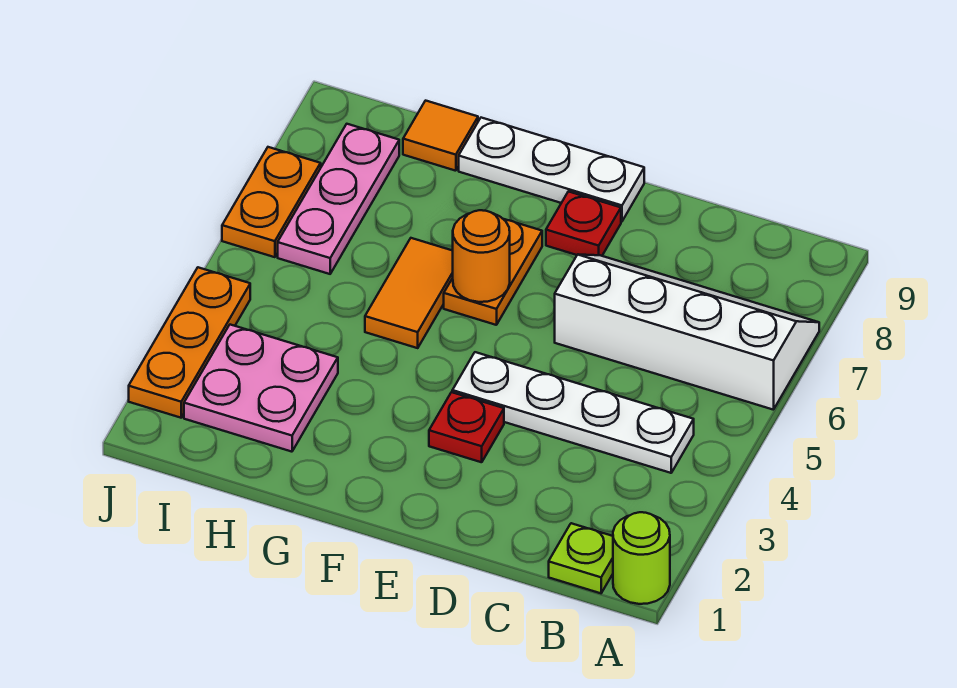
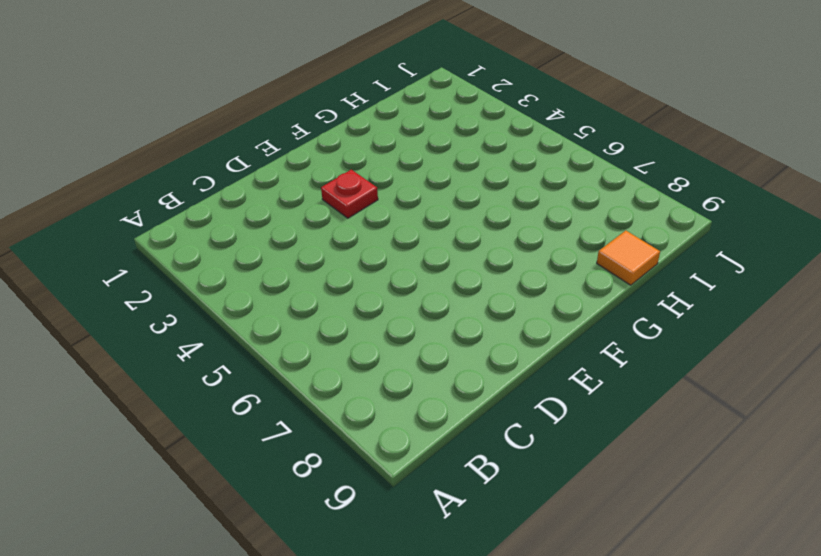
none -> lime 1x1 round brick [613,512,670,604]
none -> white 2x4 slope [555,255,819,410]
none -> lime 1x1 plate [549,523,613,593]

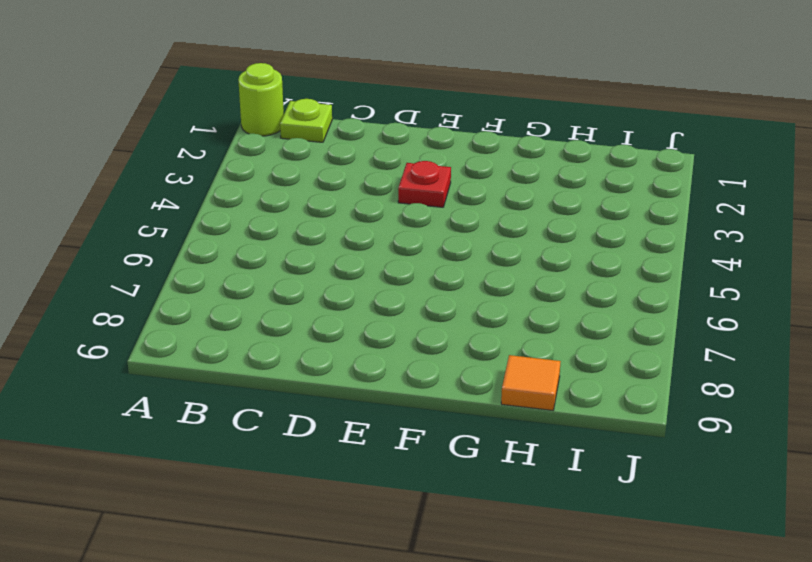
none -> white 2x4 slope [555,255,819,410]
none -> white 1x4 plate [452,352,694,473]
none -> red 1x1 plate [546,191,621,256]

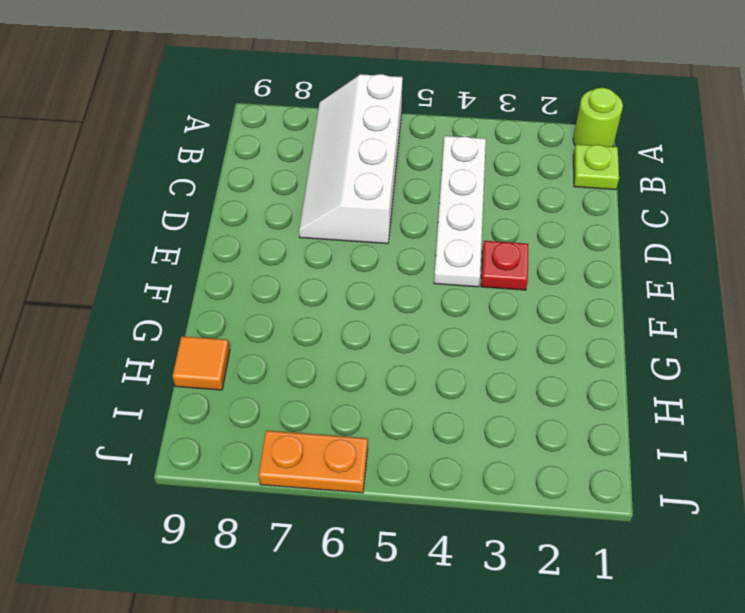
none -> red 1x1 plate [546,191,621,256]
none -> white 1x3 plate [459,118,644,221]
none -> orange 1x2 plate [444,219,542,325]

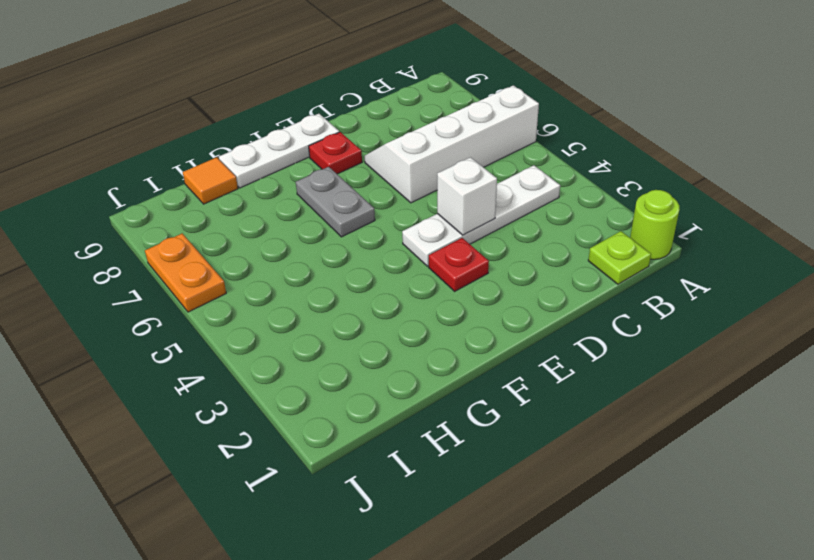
white 1x1 brick [437,157,497,235] -> none
grey 1x2 plate [296,167,375,237] -> orange 1x2 plate [444,219,542,325]
none -> orange 1x2 tile [365,238,453,348]
none -> pink 2x2 plate [184,325,338,452]
none -> pink 1x3 plate [278,124,399,274]

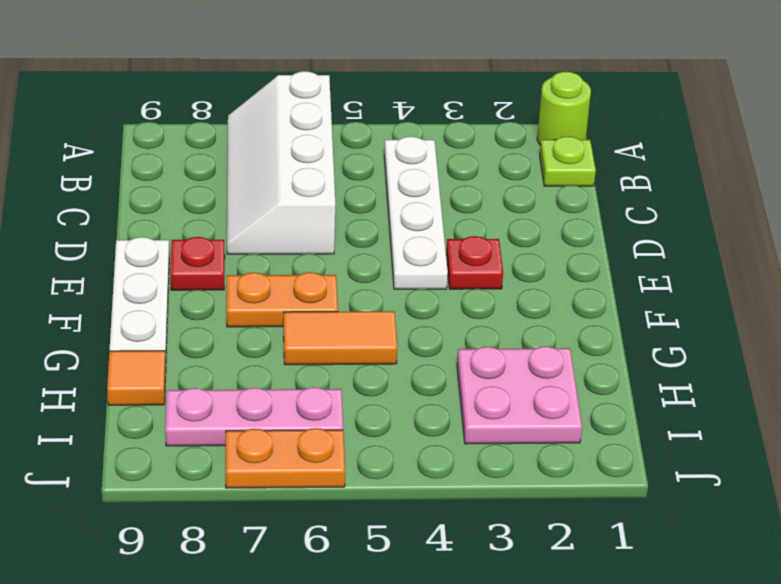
none -> orange 1x3 plate [129,267,250,418]
none -> orange 1x1 round brick [453,210,510,302]

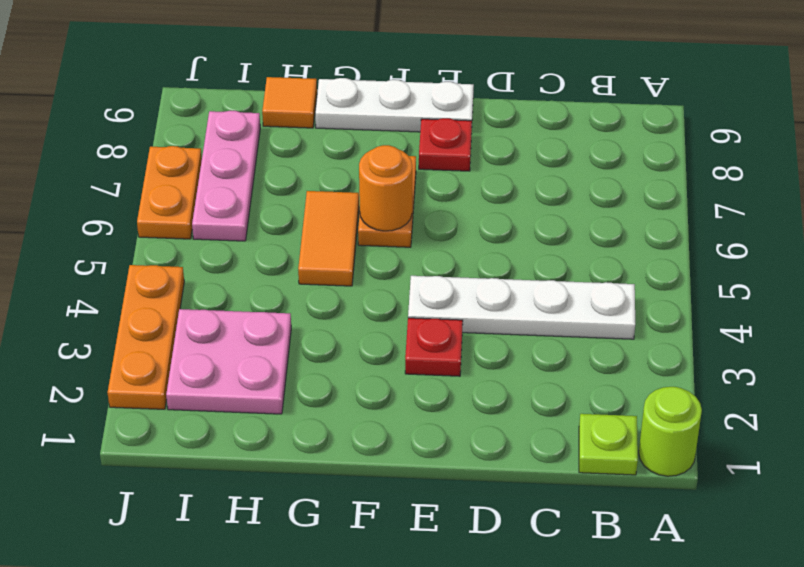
none -> white 2x4 slope [555,255,819,410]

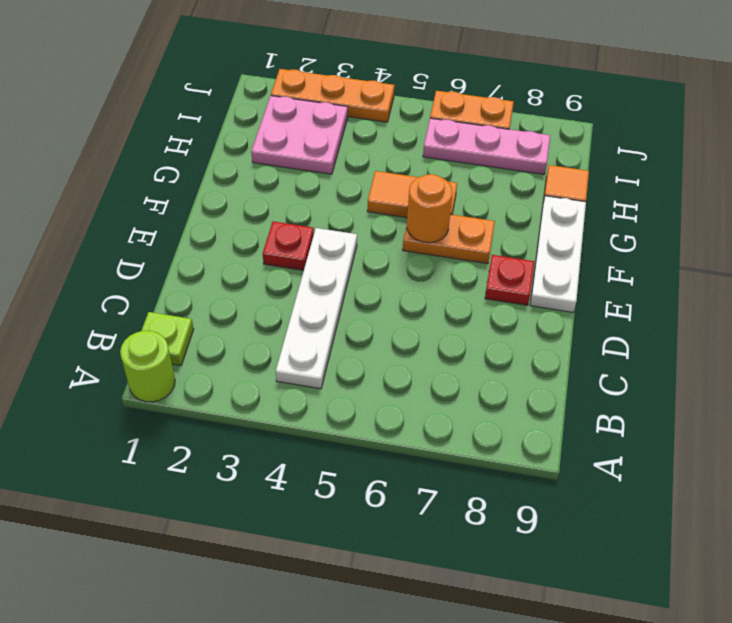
none -> white 2x4 slope [555,255,819,410]

